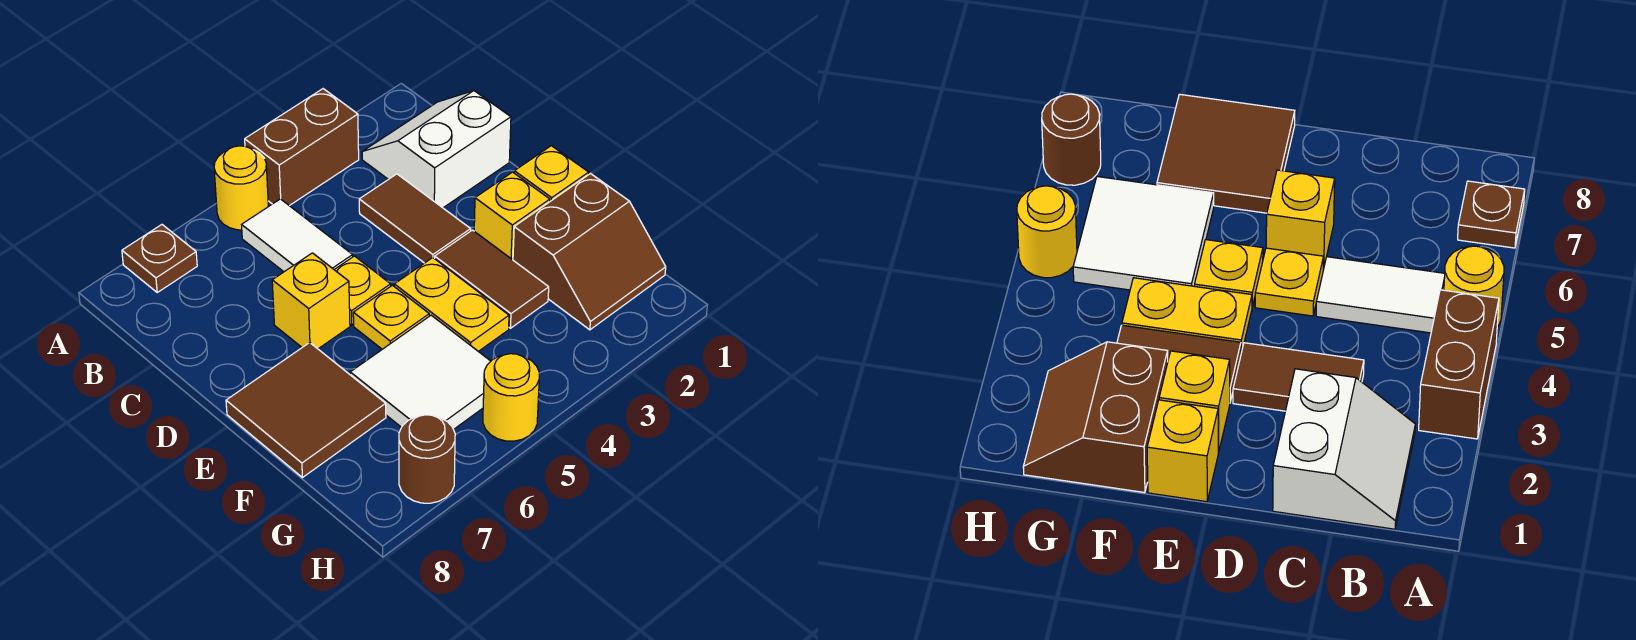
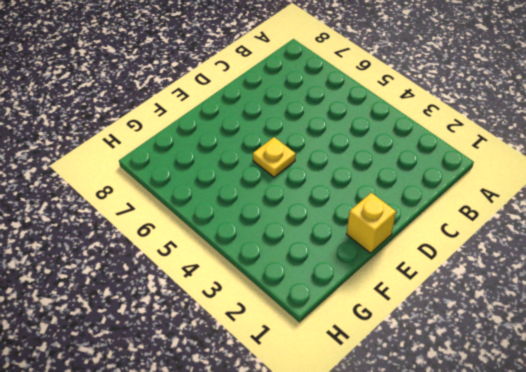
none -> brown 1x2 brick [245,89,359,206]
none -> yellow 1x1 round brick [214,146,268,230]
none -> brown 1x1 plate [122,225,197,292]

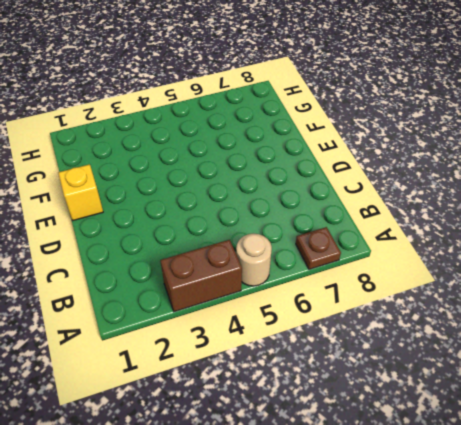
tan 1x1 round brick [236,233,272,286] -> yellow 1x1 round brick [214,146,268,230]
none -> white 2x2 slope [362,91,511,208]
none -> white 1x2 tile [242,199,353,272]
none -> brown 1x2 tile [359,174,471,263]

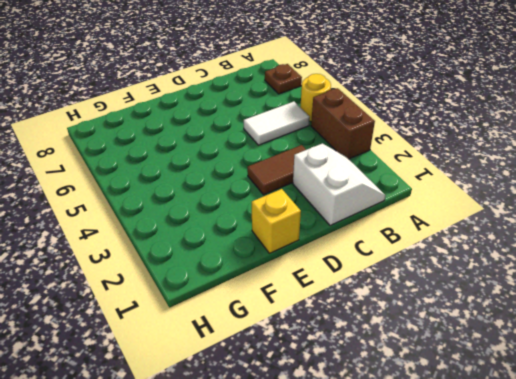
none -> yellow 1x1 plate [334,256,391,325]
none -> yellow 1x1 brick [272,253,350,349]
none -> yellow 1x1 brick [474,172,550,260]

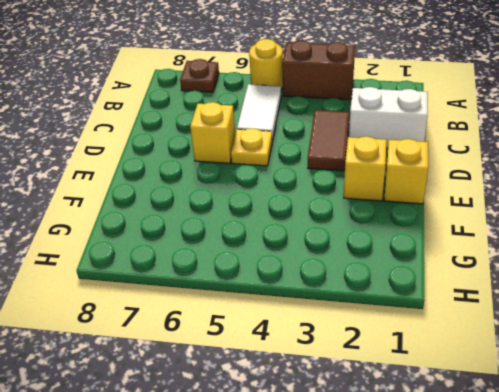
none -> brown 1x2 tile [435,230,549,328]
none -> yellow 1x2 plate [394,258,509,351]
none -> yellow 1x1 plate [353,285,429,349]

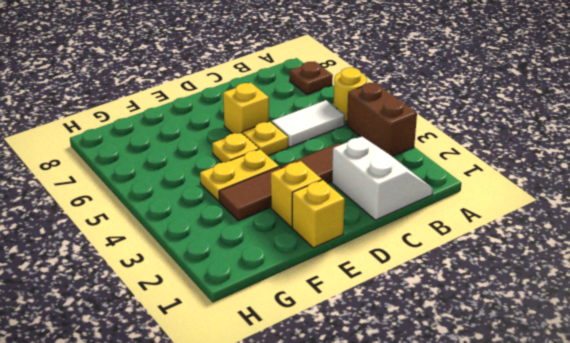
none -> brown 2x2 tile [226,343,386,478]
none -> brown 2x2 slope [513,174,666,330]
none -> white 2x2 tile [350,315,491,429]

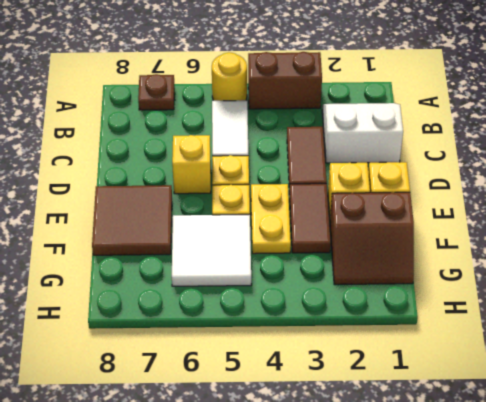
none -> yellow 1x1 round brick [483,354,539,441]
none -> brown 1x1 round brick [399,415,455,503]

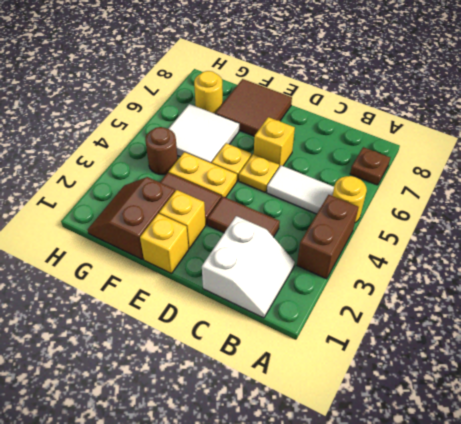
brown 1x1 round brick [145,127,178,175] -> brown 1x1 round brick moved to [399,415,455,503]
yellow 1x1 round brick [194,71,223,114] -> yellow 1x1 round brick moved to [483,354,539,441]

